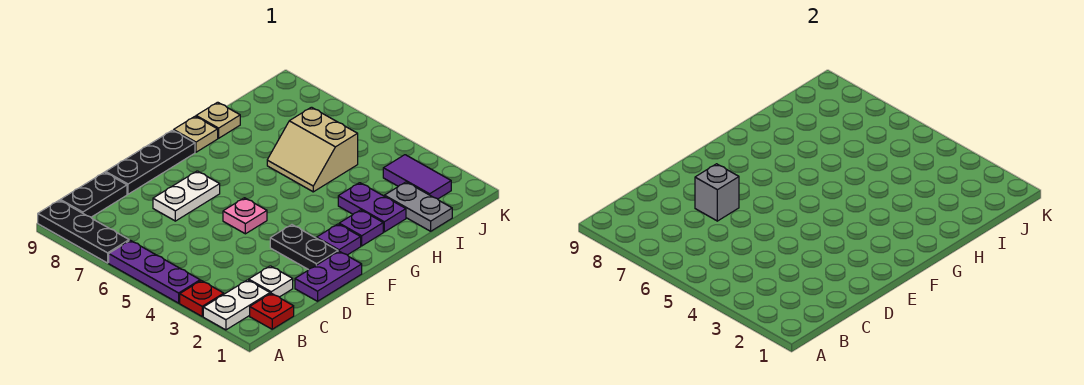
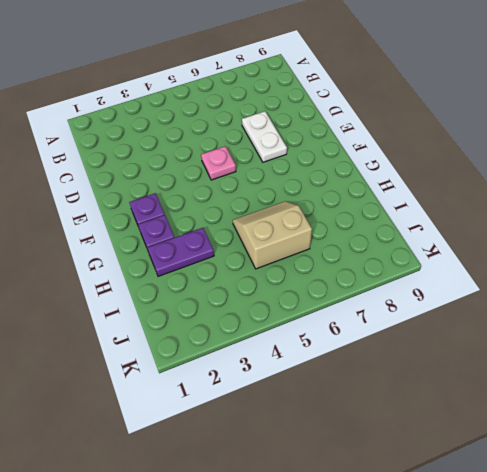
none -> white 1x2 plate [203,280,270,330]
none -> red 1x1 plate [180,281,224,316]
none -> purple 1x3 plate [109,240,200,303]

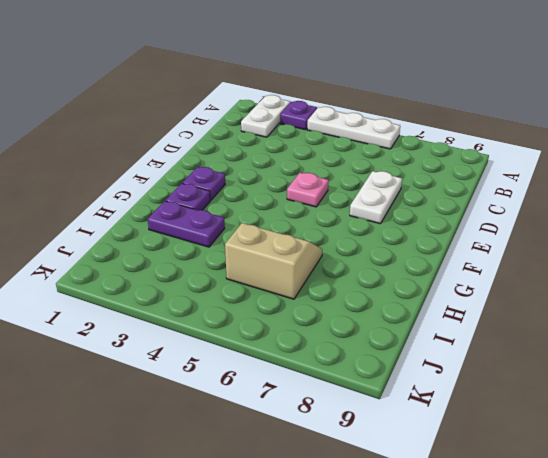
purple 1x1 plate [280,101,317,130] -> red 1x1 plate [180,281,224,316]
white 1x3 plate [307,107,400,149] -> purple 1x3 plate [109,240,200,303]
none -> black 1x3 plate [38,200,129,263]
none -> red 1x1 plate [250,293,294,329]
none -> black 1x2 plate [60,172,127,217]

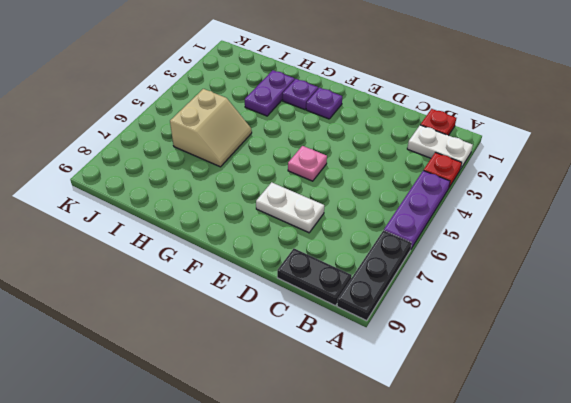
none -> white 1x1 plate [249,266,293,297]
none -> purple 1x2 plate [295,251,362,301]
none -> black 1x3 plate [106,130,195,194]

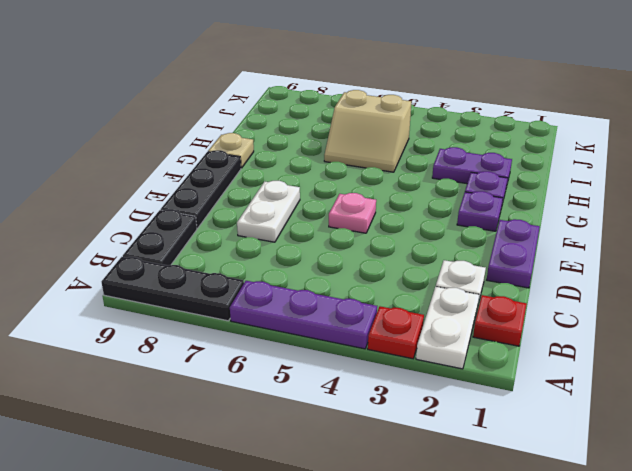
none -> black 1x2 plate [270,225,338,270]
none -> tan 1x1 plate [196,102,240,138]
none -> grey 1x2 plate [384,182,452,231]

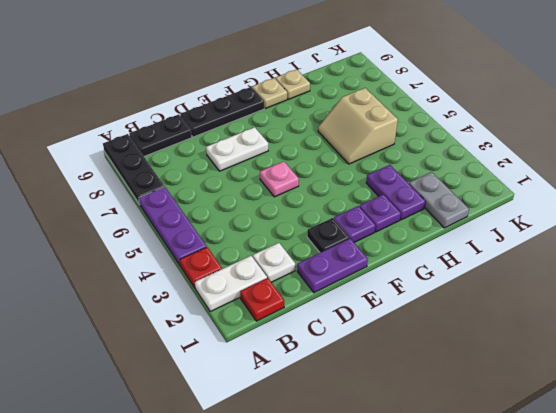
black 1x1 plate [307,218,349,253] -> black 1x2 plate [270,225,338,270]
none -> purple 1x2 tile [383,155,451,199]
none -> grey 1x1 brick [695,164,739,221]

